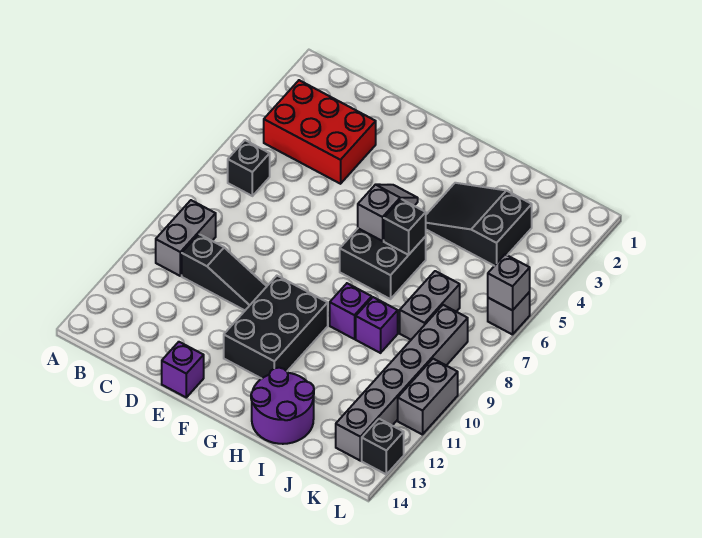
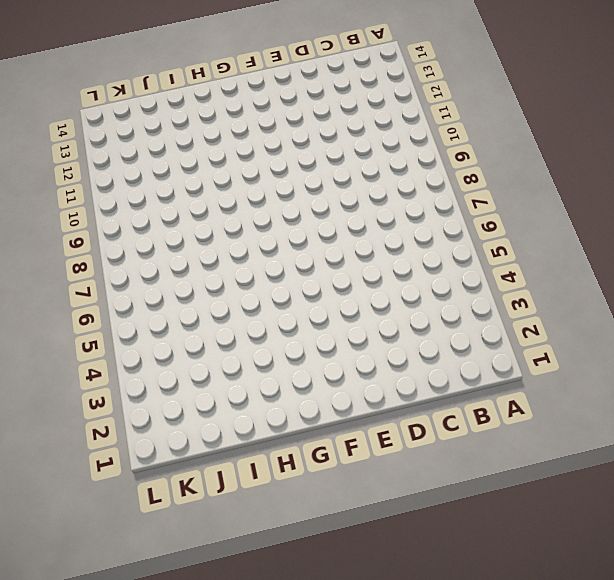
none -> red 2x3 brick [264,80,376,184]
none -> black 1x1 brick [228,140,270,196]
none -> grey 1x2 brick [156,200,216,276]

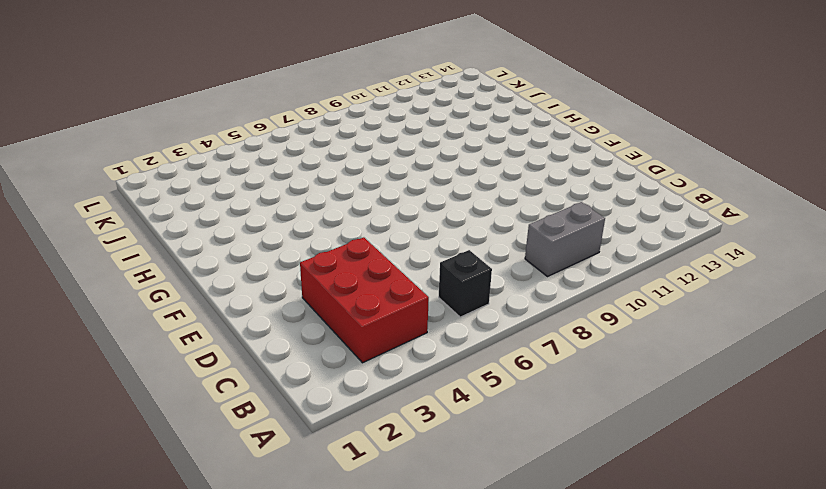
none -> black 1x3 slope [182,234,267,310]
none -> purple 1x1 brick [162,342,204,397]
none -> black 2x3 brick [224,276,328,379]

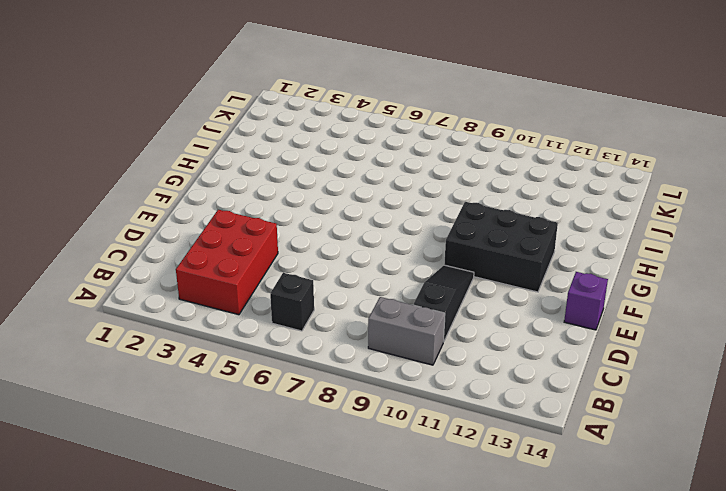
none -> black 2x2 brick [340,228,426,299]
none -> black 2x3 slope [426,183,532,266]
none -> purple 1x1 brick [330,283,372,339]

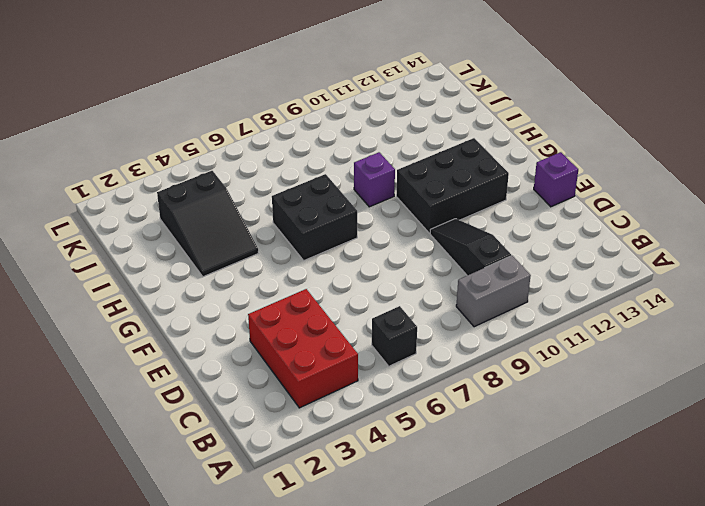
none -> purple 2x2 round brick [251,368,314,444]
none -> purple 1x1 brick [356,297,398,353]
none -> grey 1x2 brick [400,271,460,340]

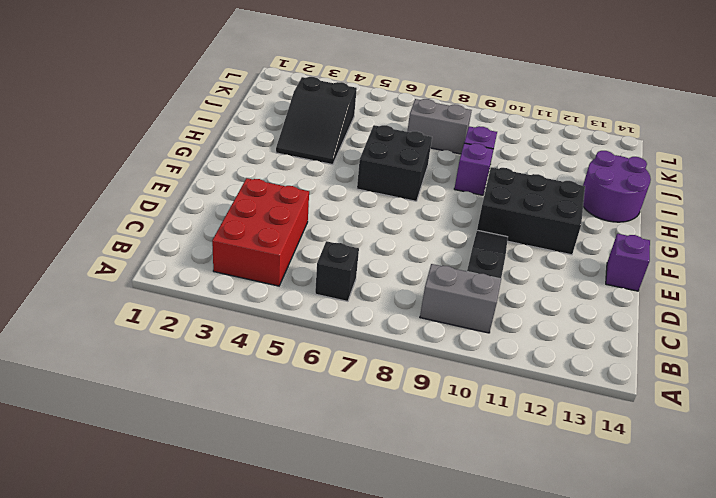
none -> grey 1x6 brick [336,305,468,461]
none -> grey 1x1 brick [488,292,530,335]
none -> grey 1x2 brick [398,359,458,435]

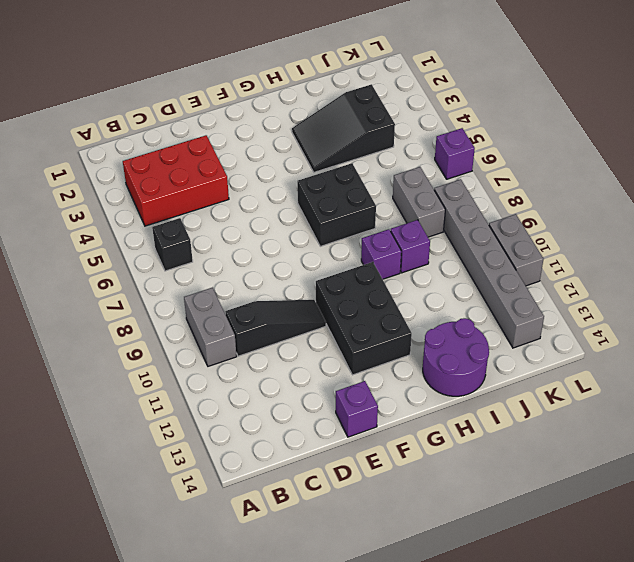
purple 1x1 brick [435,128,475,179] -> grey 1x1 brick [488,292,530,335]
none -> black 1x1 brick [362,419,404,474]
none -> grey 1x2 slope [358,184,418,241]
none -> black 1x1 brick [384,199,426,255]

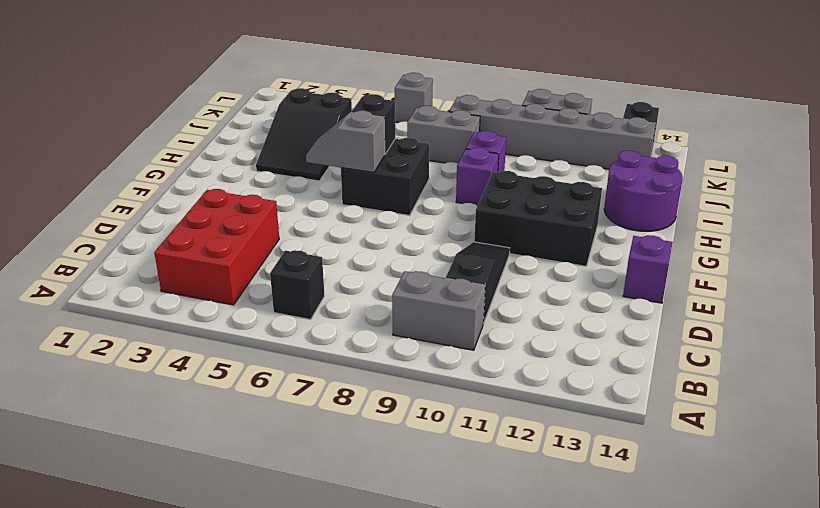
none -> grey 1x1 brick [488,254,530,310]

